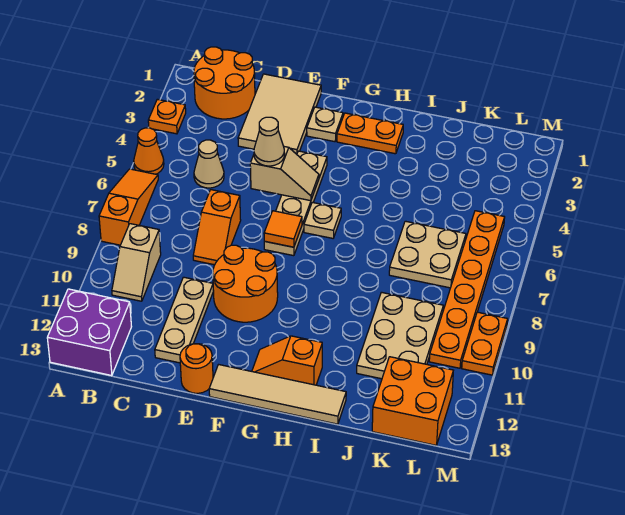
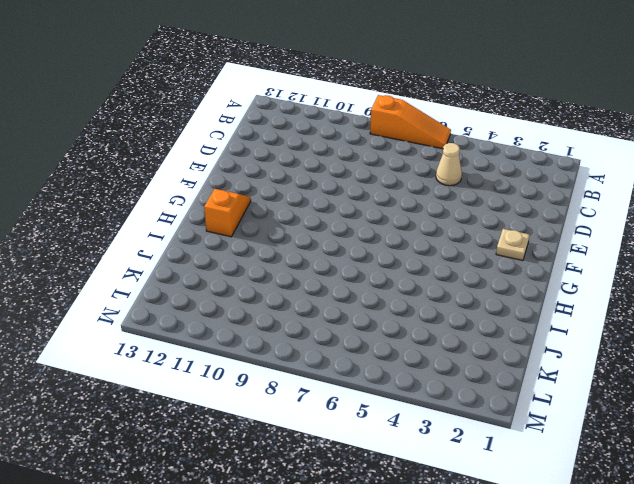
none -> orange 1x1 plate [148,99,186,134]
none -> orange 1x1 cone [134,128,164,174]
none -> purple 2x2 brick [47,289,132,376]

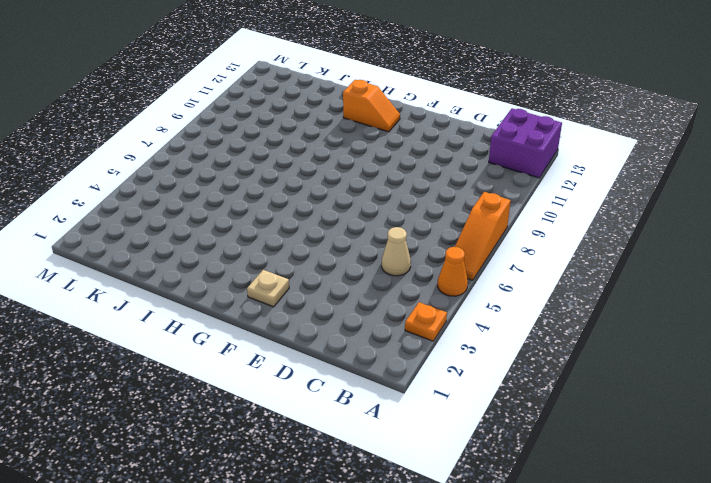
none -> orange 2x2 round brick [194,47,255,119]
none -> tan 1x2 slope [112,224,161,301]
none -> tan 2x3 tile [238,74,321,154]

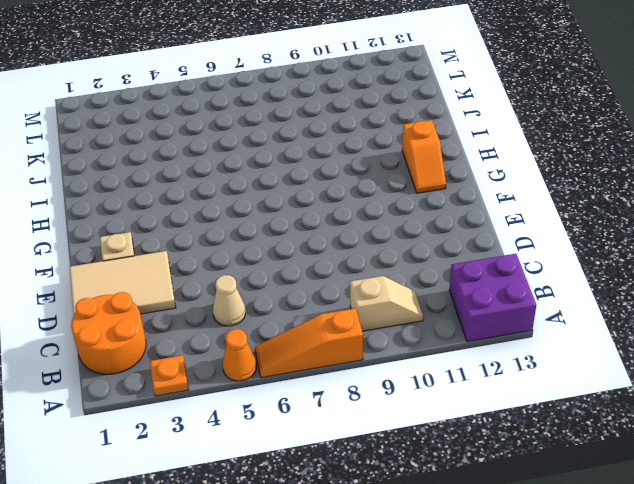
none -> orange 1x2 slope [193,190,241,265]
none -> tan 1x3 plate [155,277,213,363]
none -> orange 2x2 round brick [213,245,278,322]

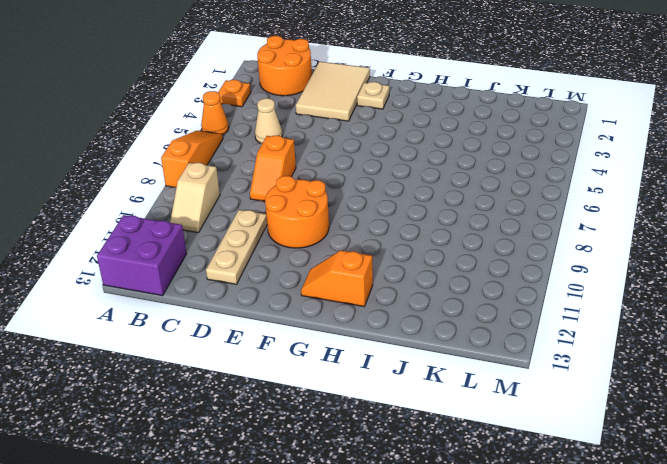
none -> orange 1x1 round brick [180,344,213,393]
none -> tan 1x4 plate [264,151,327,256]
none -> tan 1x4 tile [209,365,346,424]

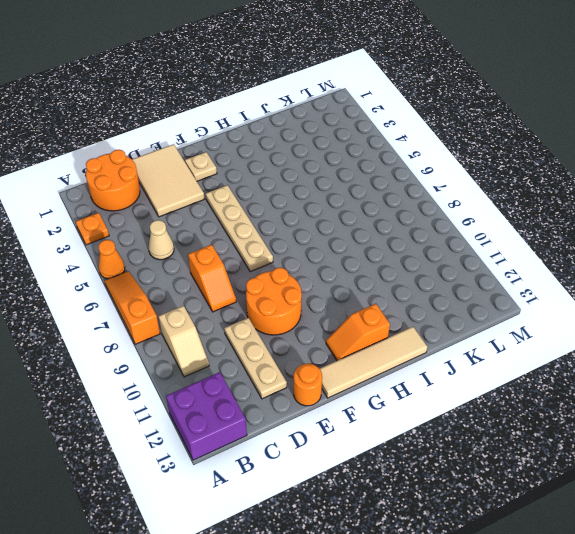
none -> orange 1x2 plate [337,113,403,154]
none -> tan 1x1 plate [304,202,341,238]
none -> tan 2x2 plate [389,221,466,288]

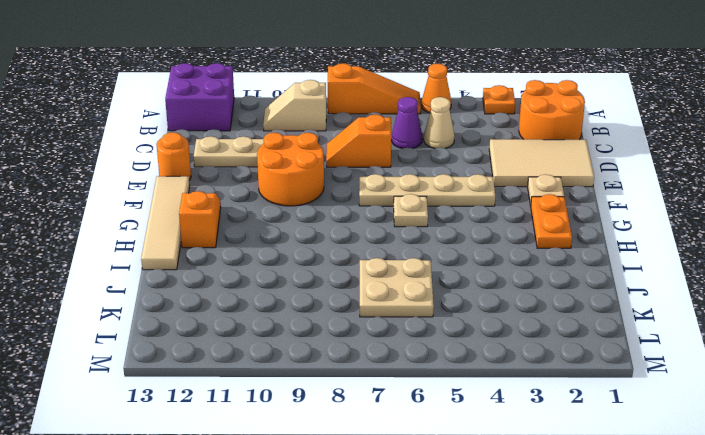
purple 1x1 cone [392,97,422,148] -> none
none -> tan 2x3 plate [357,292,443,379]
none -> orange 2x2 brick [372,357,453,445]
none -> orange 1x6 plate [429,211,505,368]

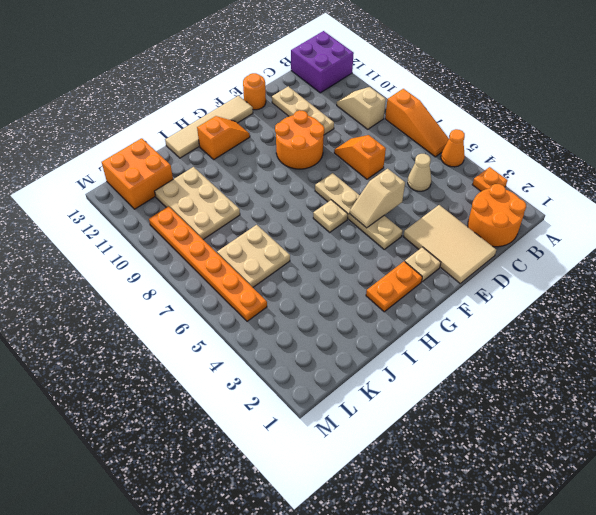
none -> orange 1x2 plate [462,312,508,375]
none -> orange 1x1 tile [264,211,302,247]
none -> tan 1x1 cone [254,117,285,166]

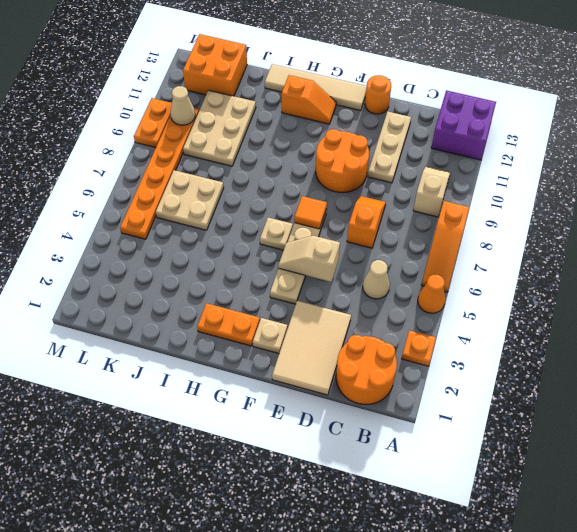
tan 1x1 cone [170,86,195,125] -> tan 1x1 cone moved to [254,117,285,166]

